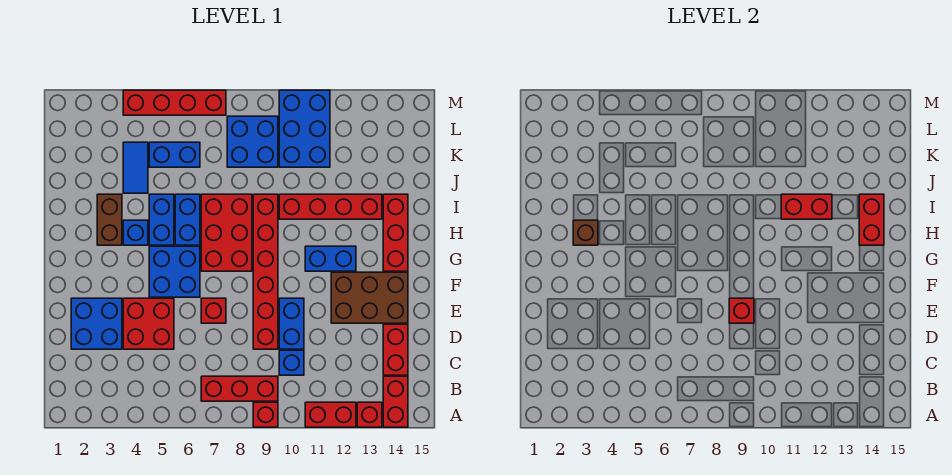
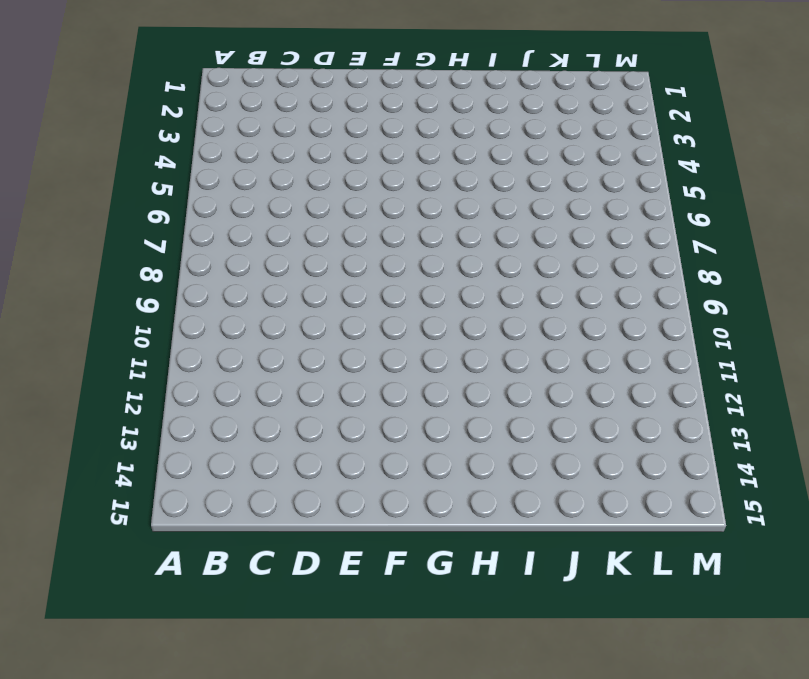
none -> red 1x1 brick [253,402,278,427]
none -> red 1x2 brick [305,402,356,427]
none -> red 1x1 brick [357,402,382,427]
none -> red 1x2 brick [383,376,408,427]

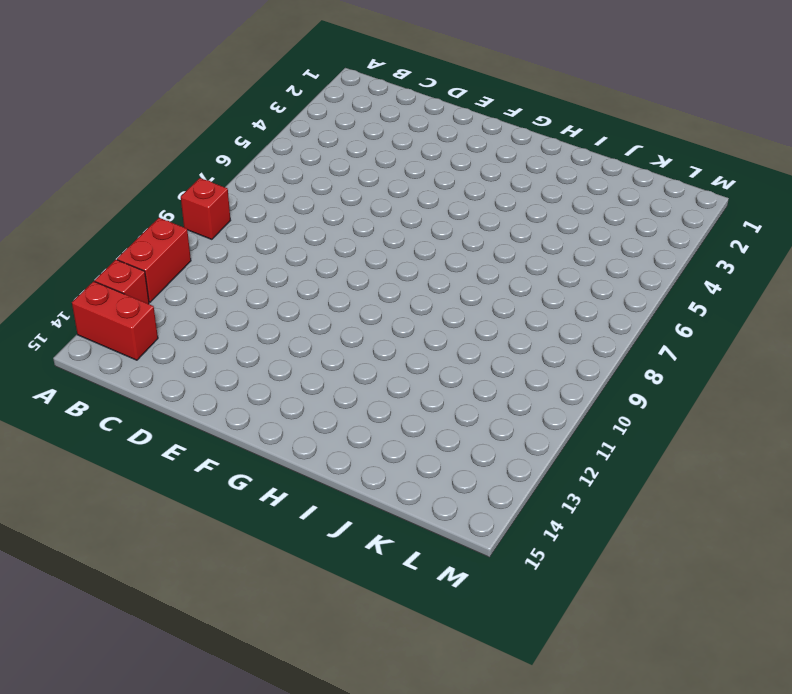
none -> red 1x3 brick [201,376,278,401]
none -> blue 1x1 brick [279,350,304,375]
none -> red 1x2 brick [383,324,408,375]
none -> blue 2x2 brick [71,298,122,349]

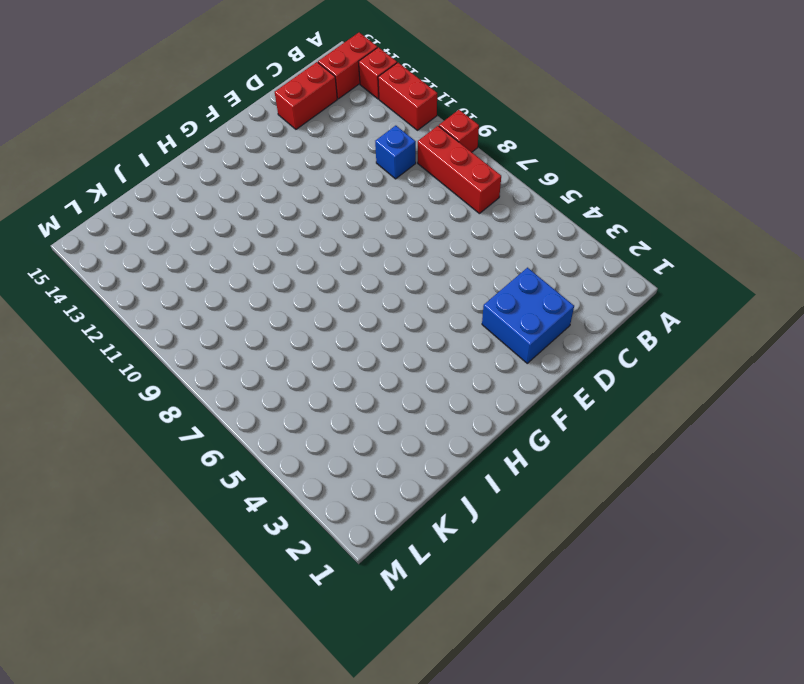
none -> red 2x2 brick [123,298,174,349]
none -> red 1x6 brick [253,194,278,349]
none -> blue 1x2 brick [279,298,304,349]
none -> red 1x1 brick [201,298,226,323]

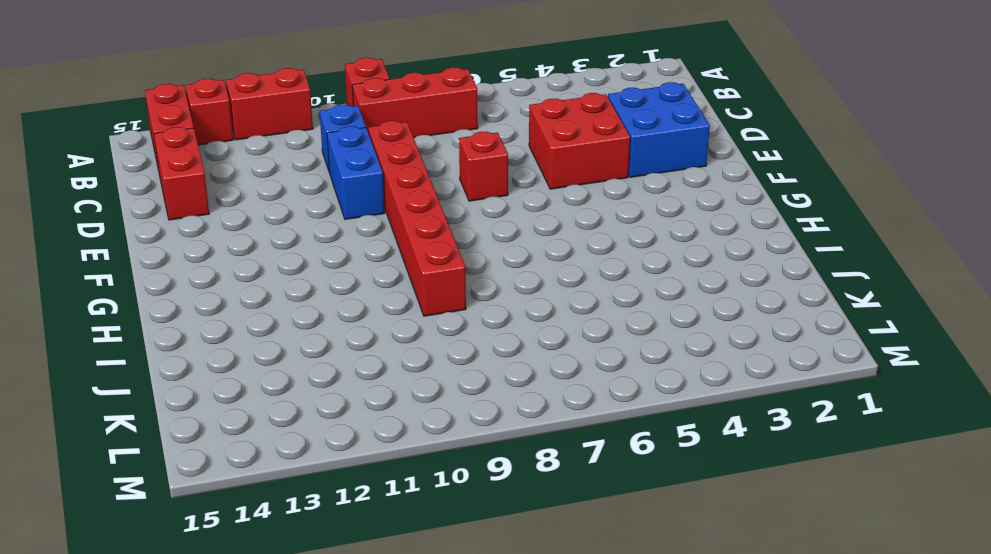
none -> brown 2x3 brick [331,272,408,323]
none -> blue 2x2 brick [149,246,200,297]
none -> red 2x3 brick [201,194,252,271]
none -> blue 1x2 brick [305,246,356,271]

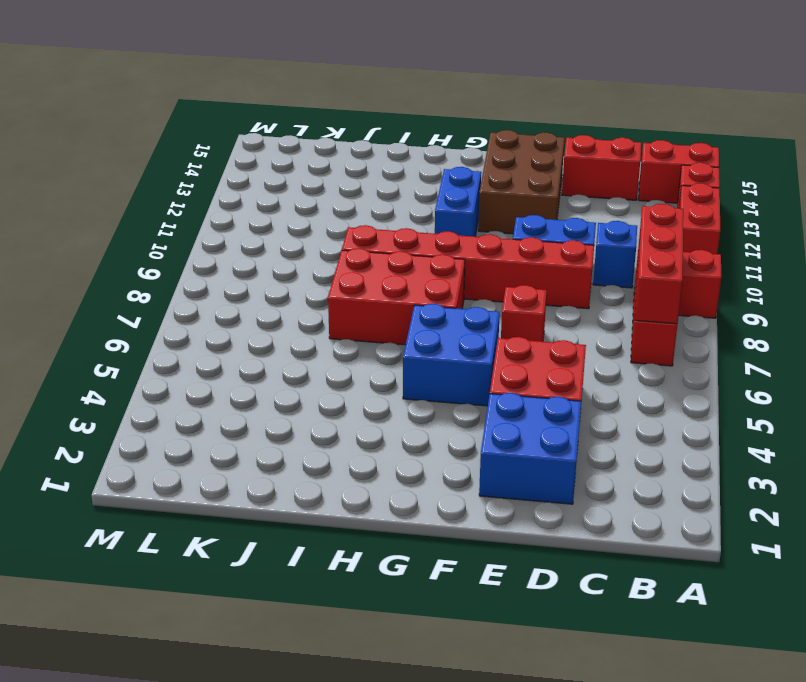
red 1x3 brick [635,204,683,324] -> red 1x3 brick turned to [383,194,408,271]
none -> brown 1x2 brick [97,194,122,245]
none -> blue 1x1 brick [123,220,148,245]
none -> blue 1x2 brick [149,194,174,245]
none -> blue 1x2 brick [175,194,200,245]

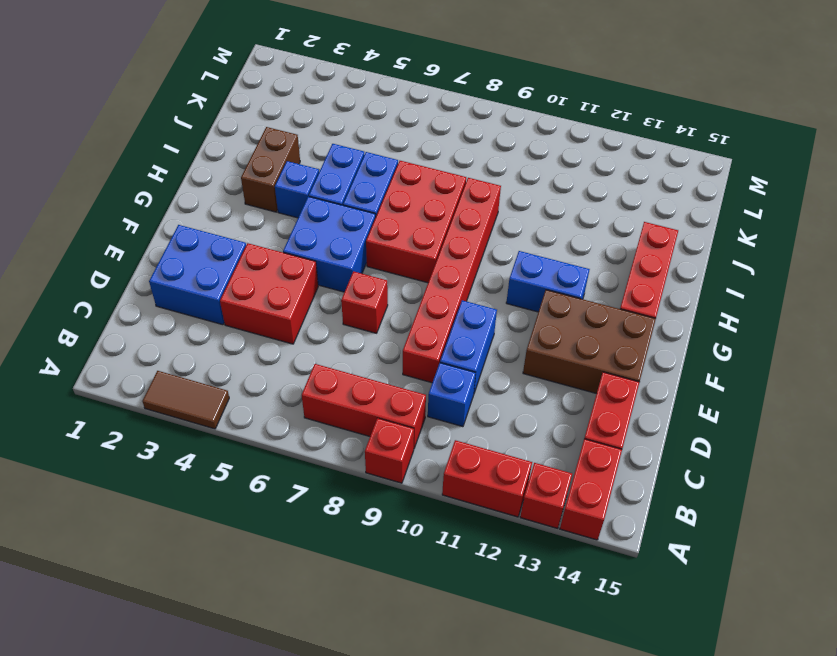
brown 1x2 tile [143,371,229,429] -> none
none -> red 1x4 brick [279,194,382,219]
none -> blue 1x2 tile [123,142,148,193]
none -> blue 1x2 brick [149,142,200,167]
none -> blue 2x2 brick [227,116,278,167]

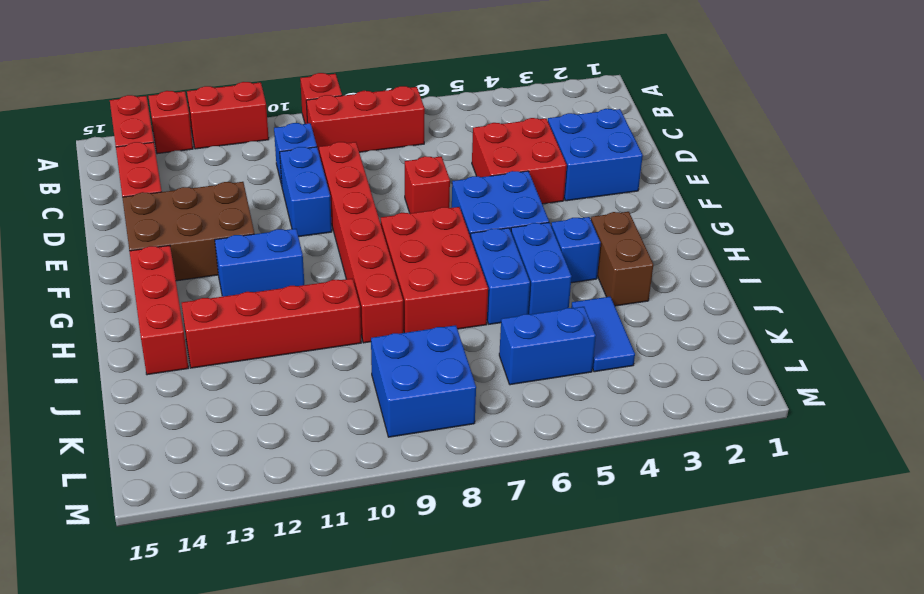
none -> blue 2x3 brick [279,90,330,167]
none -> red 1x4 brick [123,90,226,115]
none -> red 1x1 brick [729,298,754,323]
none -> brown 1x1 brick [573,220,598,245]

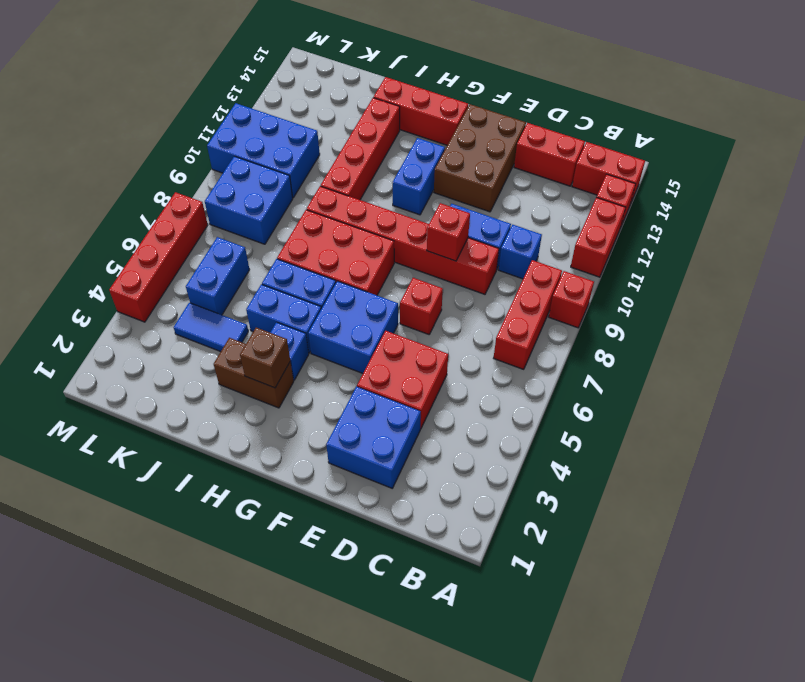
none -> red 1x2 brick [859,194,884,245]
none -> red 1x2 brick [781,194,832,219]

